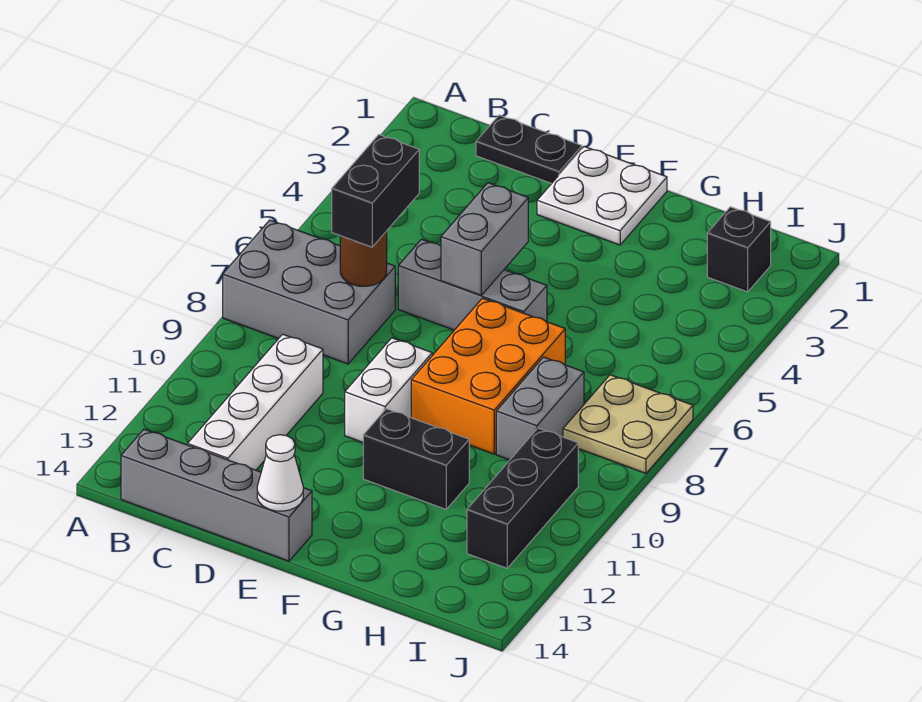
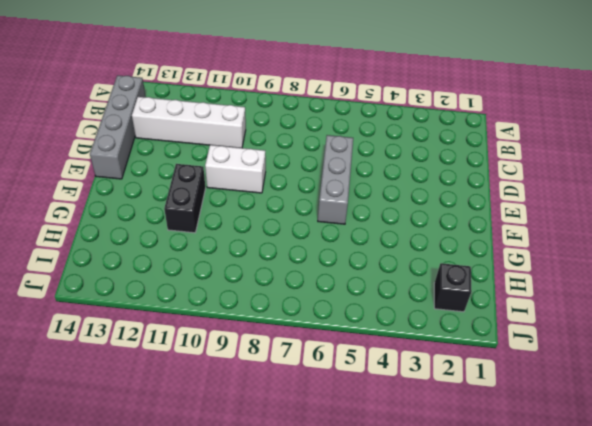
none -> grey 2x3 brick [223,220,395,364]
none -> black 1x2 plate [476,115,582,184]
none -> white 2x2 plate [537,146,667,245]

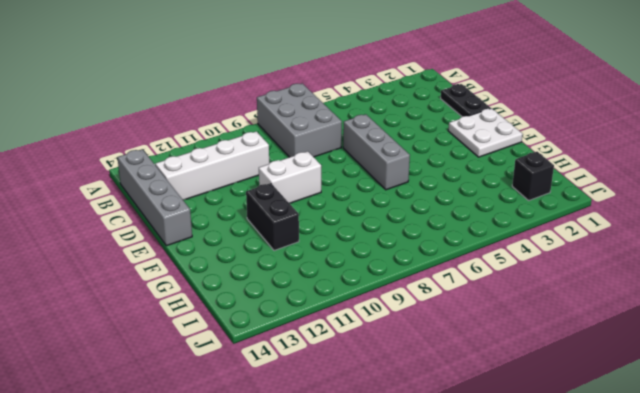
none -> orange 2x3 brick [411,298,565,454]
none -> grey 1x2 brick [496,357,584,460]
none -> tan 2x2 plate [563,375,693,473]

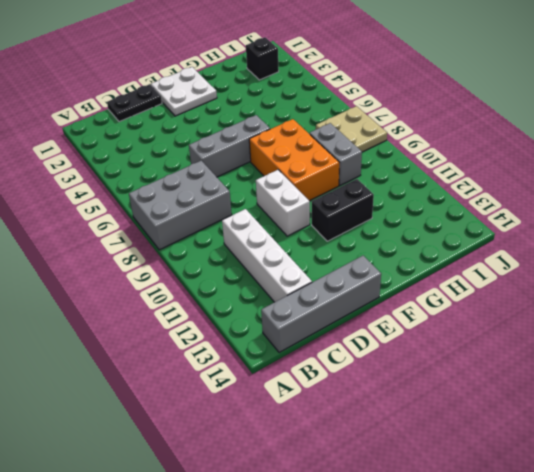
none -> black 1x3 brick [467,428,578,568]
none -> brown 1x1 round brick [340,231,387,286]
none -> grey 1x2 brick [441,183,528,295]

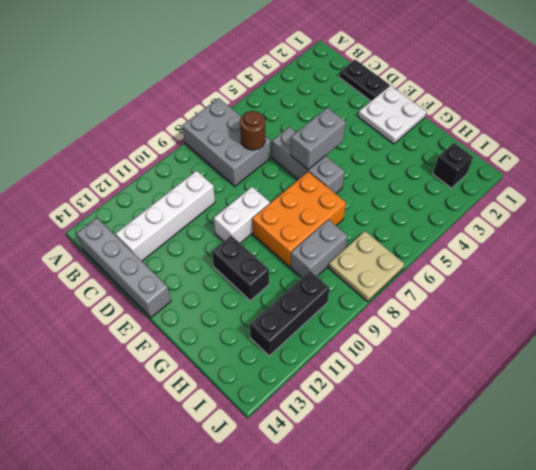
none -> white 1x1 cone [257,435,303,511]
none -> black 1x2 brick [332,135,419,247]

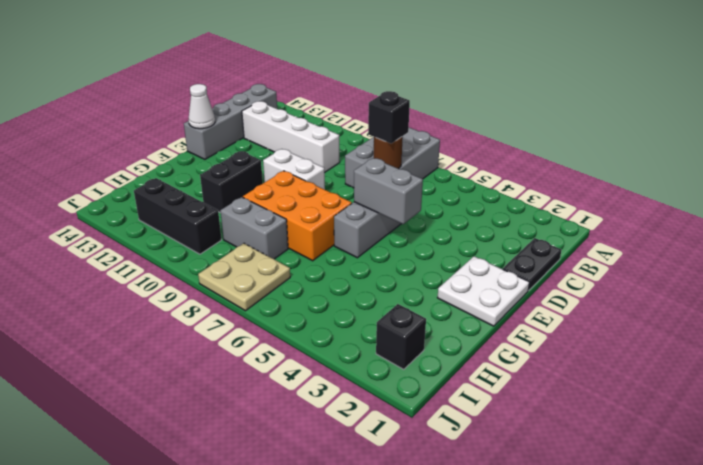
black 1x1 brick [368,91,410,143] -> black 1x2 brick [332,135,419,247]

